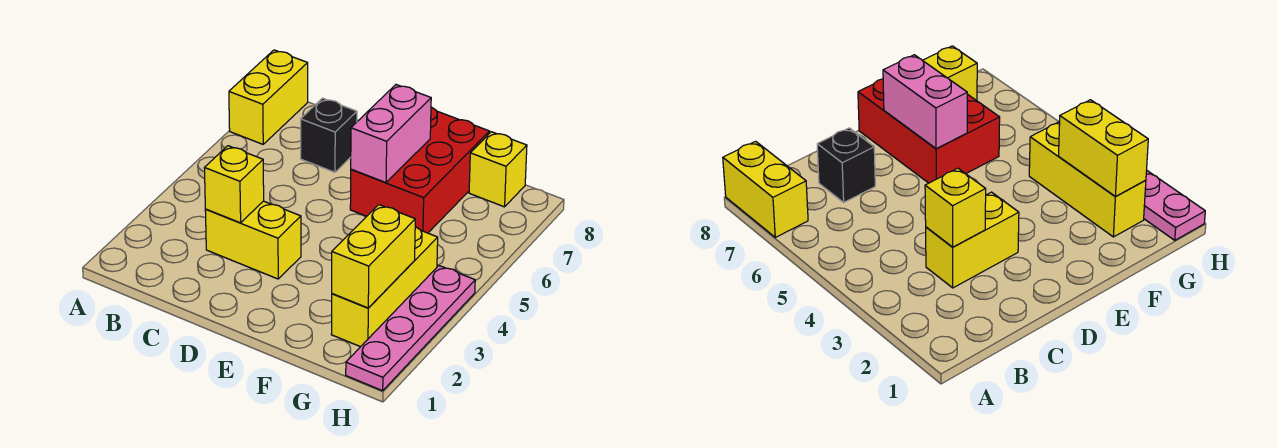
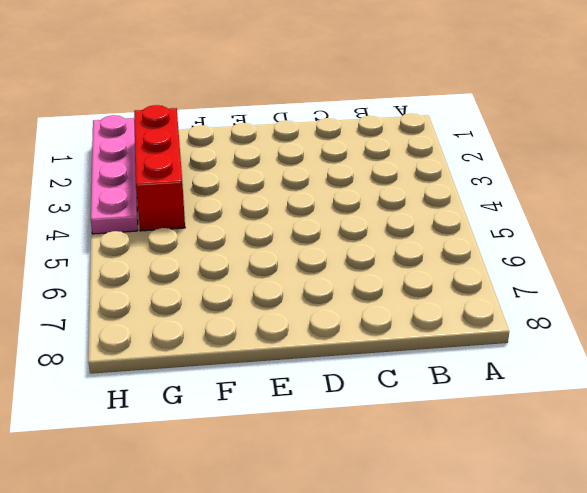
red 1x3 brick [134,105,185,231] -> yellow 1x3 brick [331,227,438,347]
none -> yellow 1x2 brick [229,50,308,144]
none -> yellow 1x2 brick [205,201,301,279]

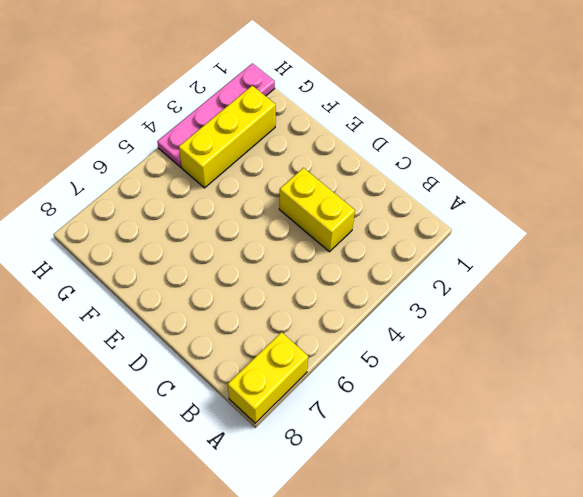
none -> black 1x1 brick [301,98,357,172]
none -> red 2x3 brick [350,107,489,233]

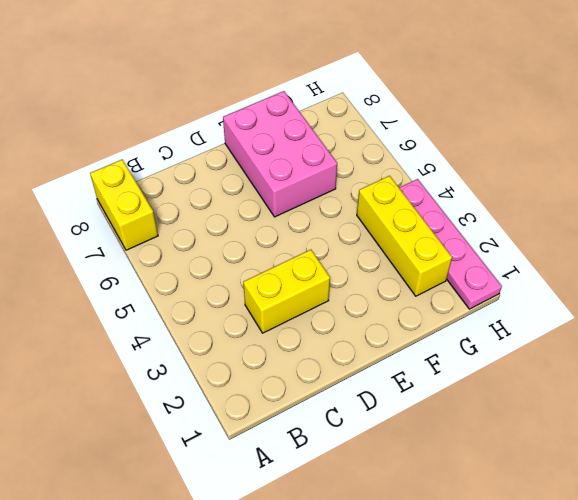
pink 2x3 brick [223,91,337,217] -> red 2x3 brick [350,107,489,233]
none -> black 1x1 brick [301,98,357,172]
none -> yellow 1x1 brick [469,132,527,207]

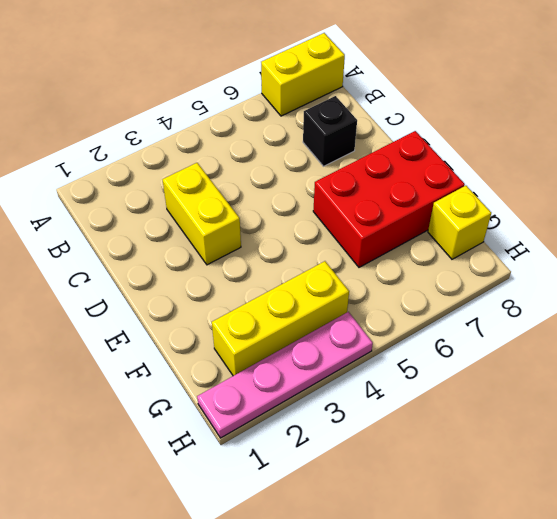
none -> yellow 1x1 brick [204,146,264,223]
none -> pink 1x2 brick [351,85,431,183]

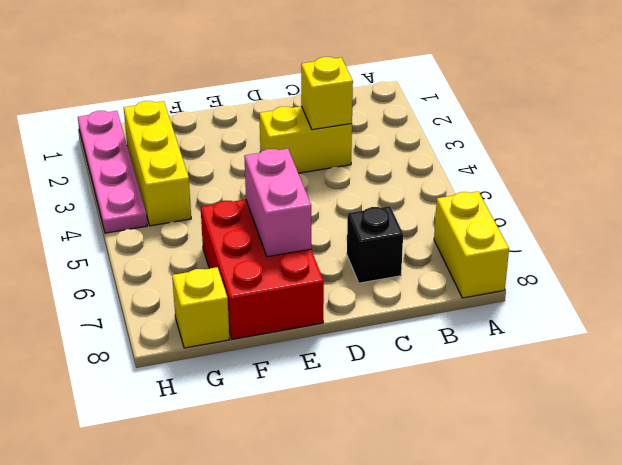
none -> yellow 1x2 brick [332,205,415,308]

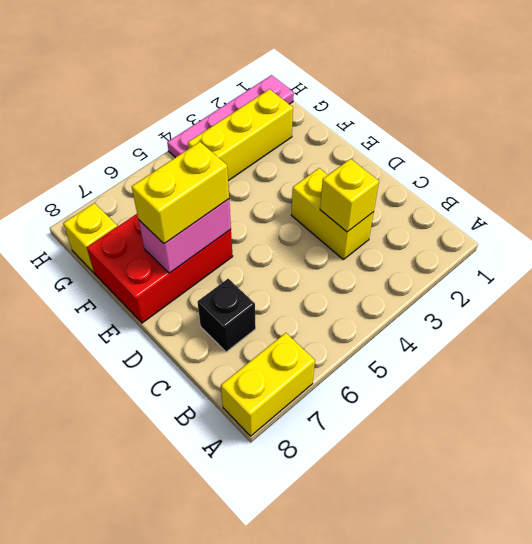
yellow 1x2 brick [132,142,229,244] -> yellow 1x2 brick moved to [332,205,415,308]

